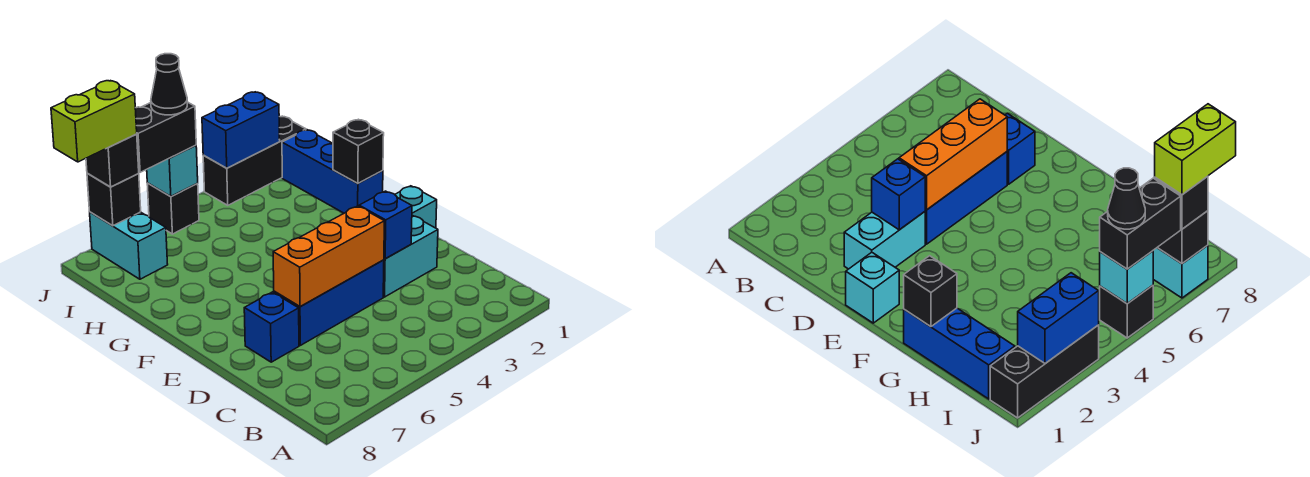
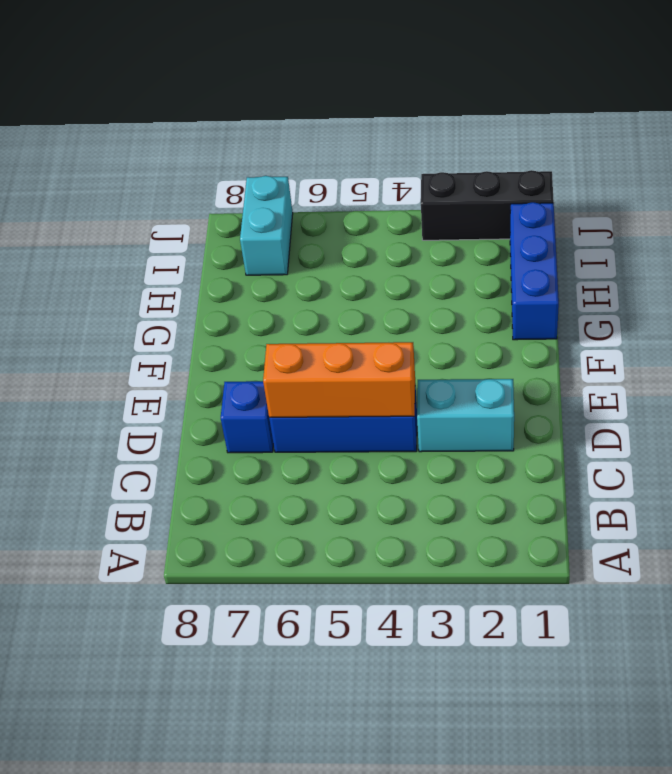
none -> cyan 1x1 brick [395,186,437,228]
none -> black 1x1 brick [147,183,199,234]
none -> blue 1x1 brick [359,191,412,259]

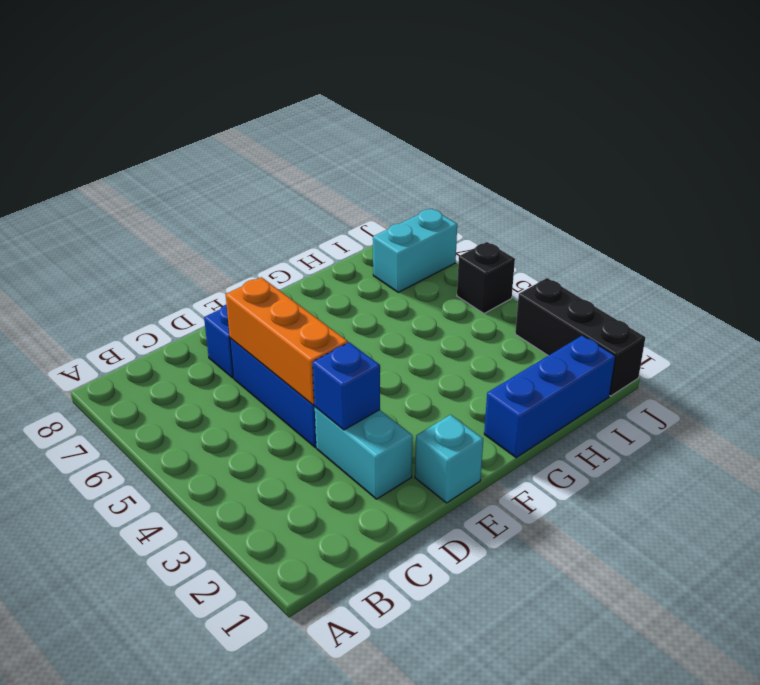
none -> black 1x1 brick [333,119,384,183]
none -> blue 1x2 brick [202,92,280,168]
none -> cyan 1x1 brick [147,145,198,197]

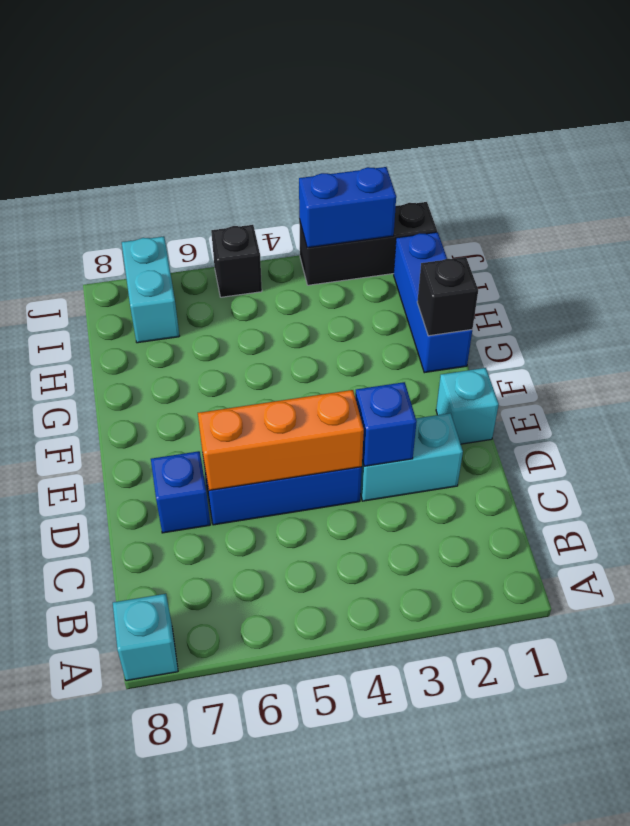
cyan 1x1 brick [113,594,178,681] -> cyan 1x1 brick moved to [147,145,198,197]
none -> black 1x1 brick [87,173,141,226]
none -> black 1x2 brick [135,102,196,172]
none -> black 1x1 brick [86,134,139,187]

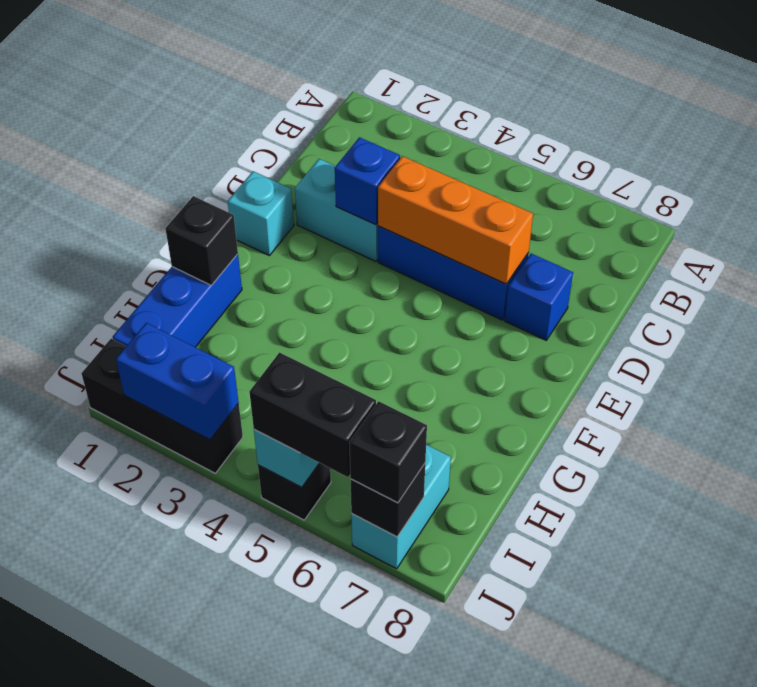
none -> black 1x1 cone [151,54,187,115]
none -> lime 1x2 brick [51,81,137,162]

